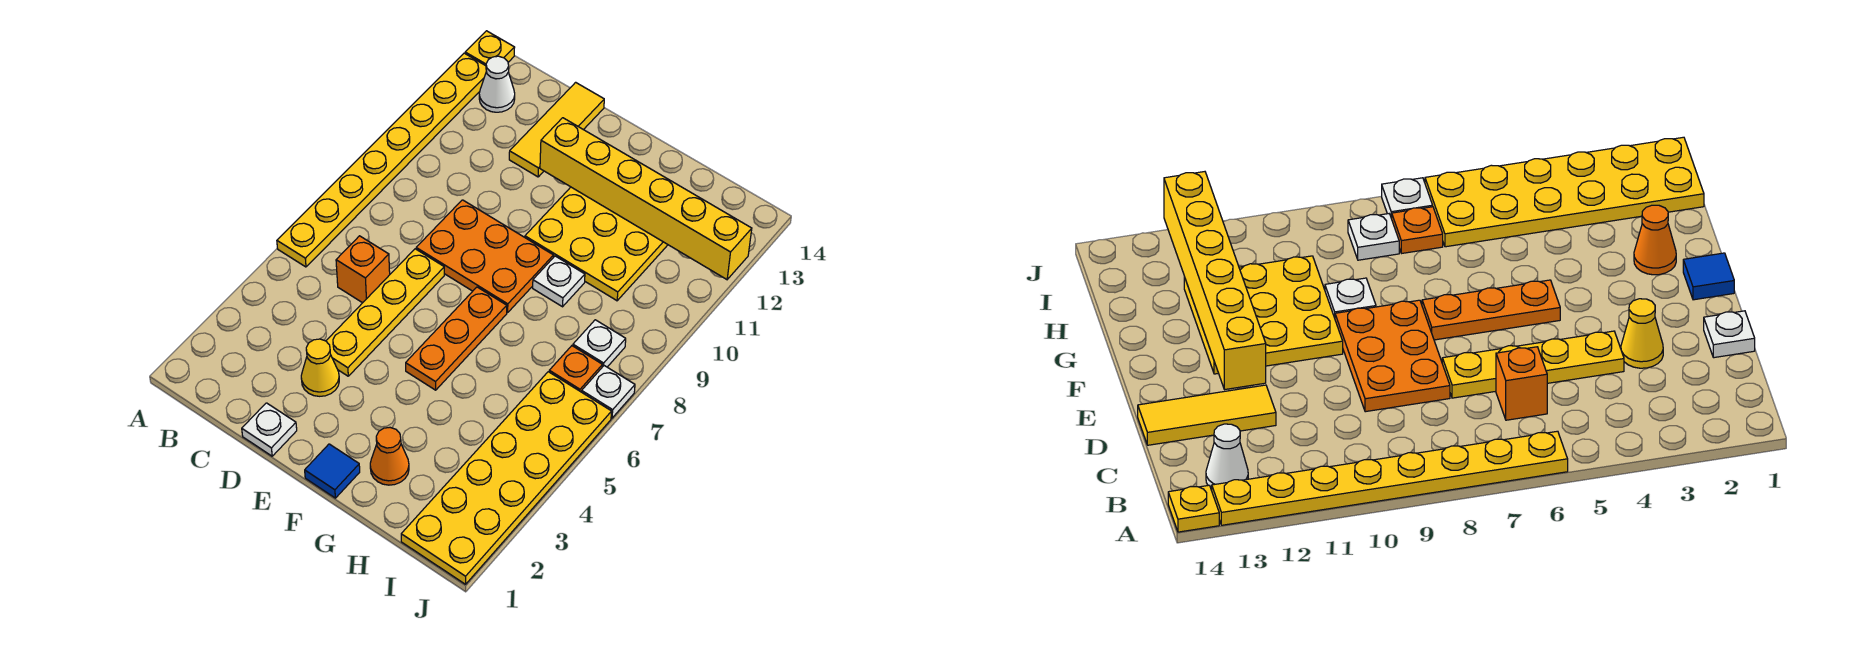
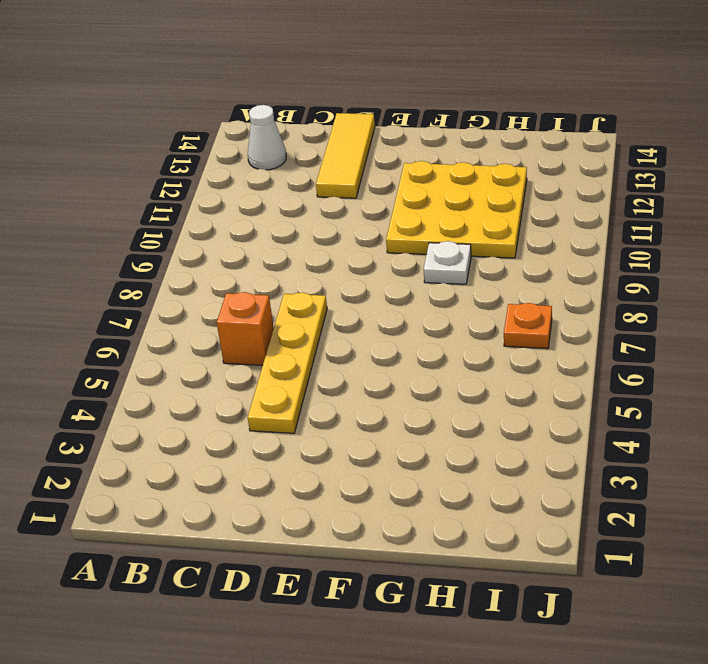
none -> yellow 1x8 plate [277,53,487,267]
none -> yellow 1x1 plate [465,31,515,66]
none -> white 1x1 plate [242,403,297,456]

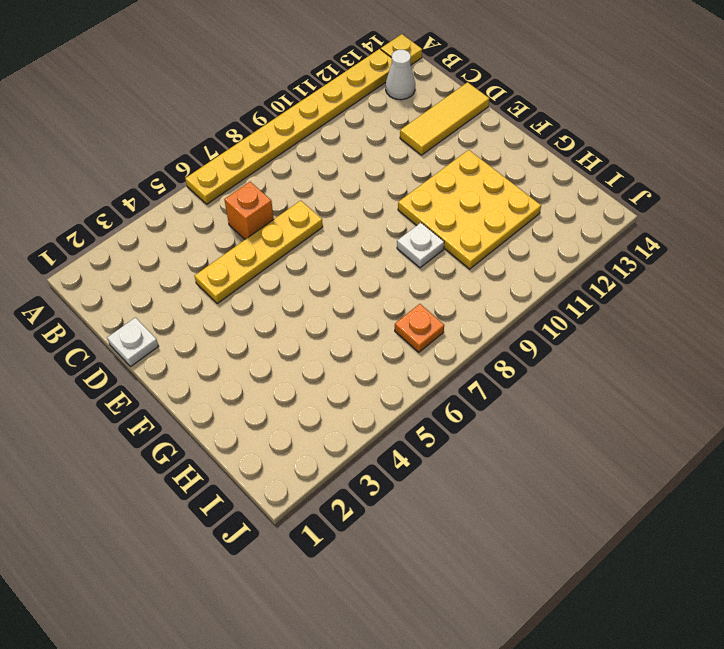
none -> yellow 1x1 cone [301,339,339,396]
none -> orange 2x3 plate [416,200,553,313]
none -> blue 1x1 tile [305,444,360,498]

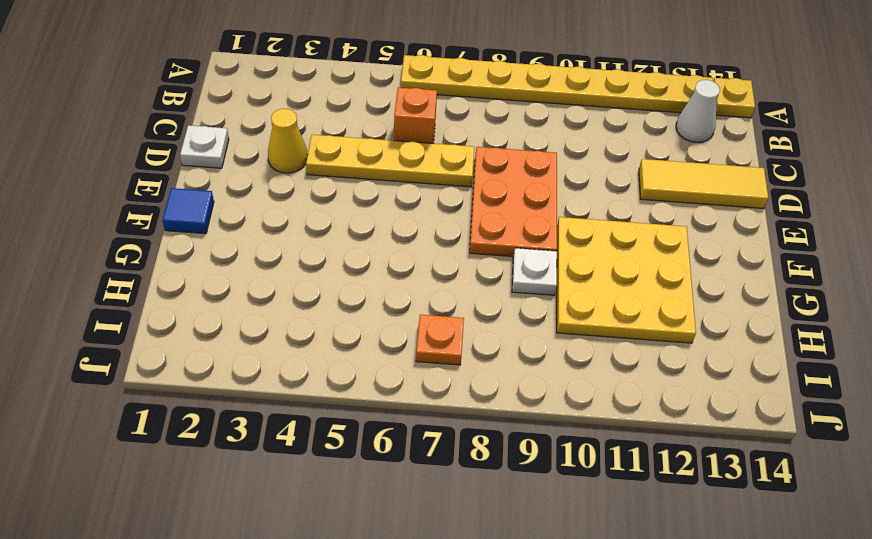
none -> orange 1x3 plate [406,287,507,390]
none -> orange 1x1 cone [370,428,409,485]
none -> yellow 2x6 plate [401,372,612,584]

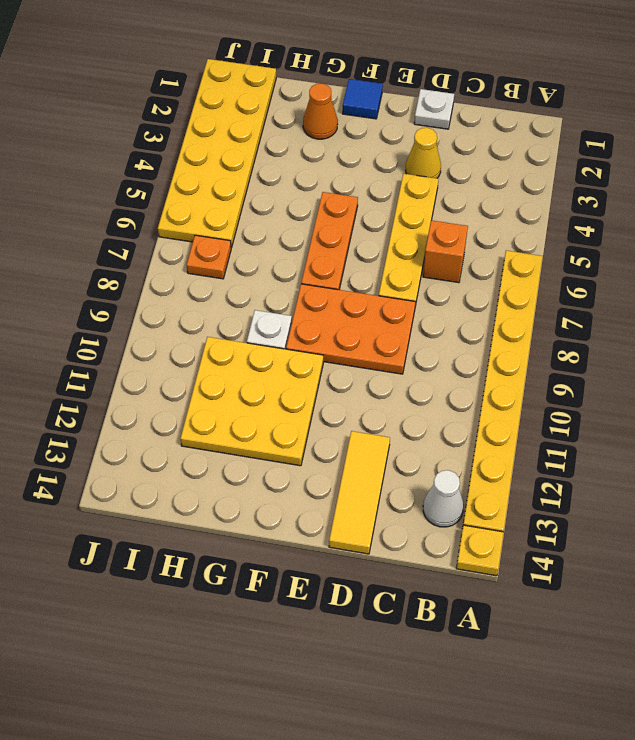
none -> white 1x1 plate [573,320,626,367]
none -> white 1x1 plate [582,366,635,418]
none -> yellow 1x6 brick [540,118,752,279]

